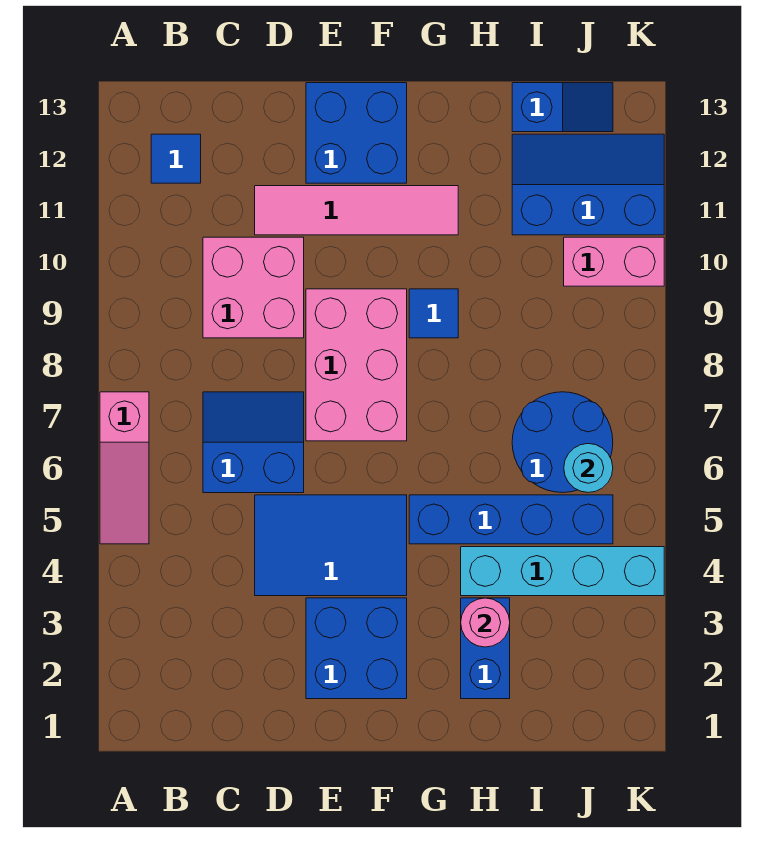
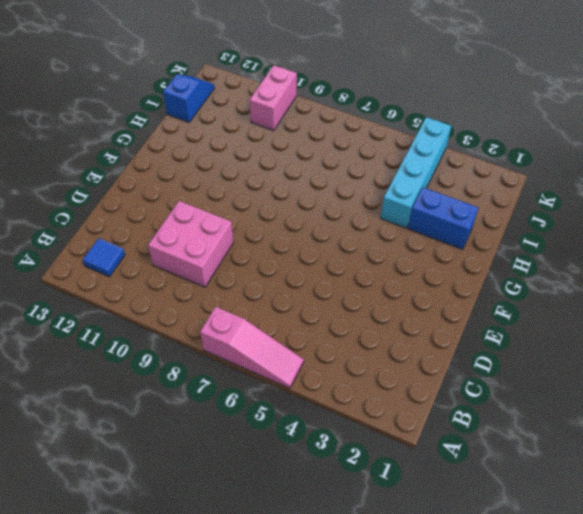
none -> blue 2x2 slope [203,392,304,493]
none -> blue 2x3 tile [255,495,407,596]
none -> pink 1x4 tile [255,186,458,235]

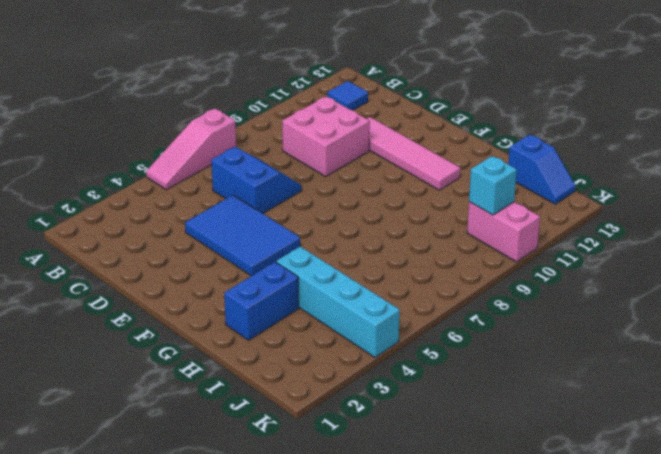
cyan 1x1 brick [469,156,517,215] -> none
none -> blue 2x2 brick [306,598,407,699]
none -> pink 2x3 brick [306,289,407,441]
none -> blue 2x2 brick [306,83,407,183]

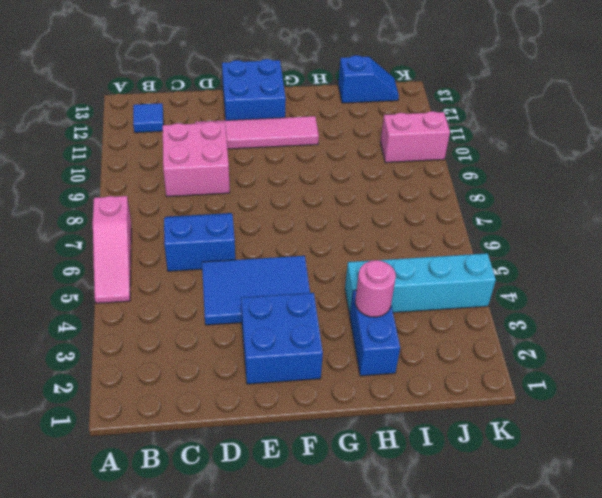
none -> pink 2x3 brick [306,289,407,441]
none -> blue 1x4 brick [409,495,613,544]
none -> blue 1x1 tile [409,289,458,338]

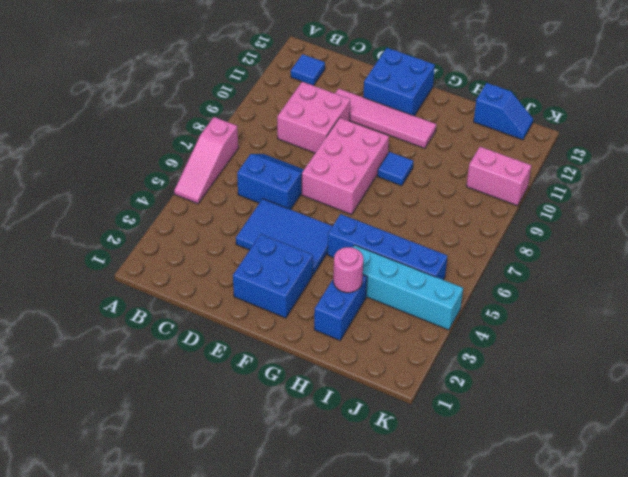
none -> blue 2x2 round brick [512,392,613,493]
none -> blue 2x3 slope [512,134,664,235]
none -> cyan 1x1 round brick [564,444,613,493]

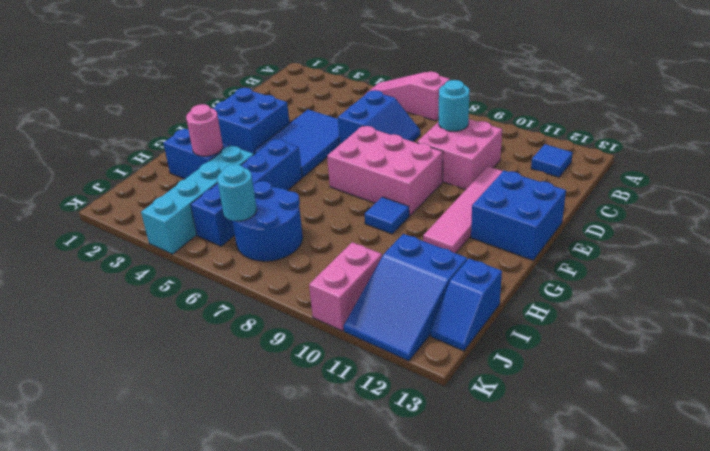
cyan 1x1 round brick [439,80,470,131] -> none
blue 2x3 slope [344,234,467,361] -> blue 2x3 slope turned to [512,134,664,235]

